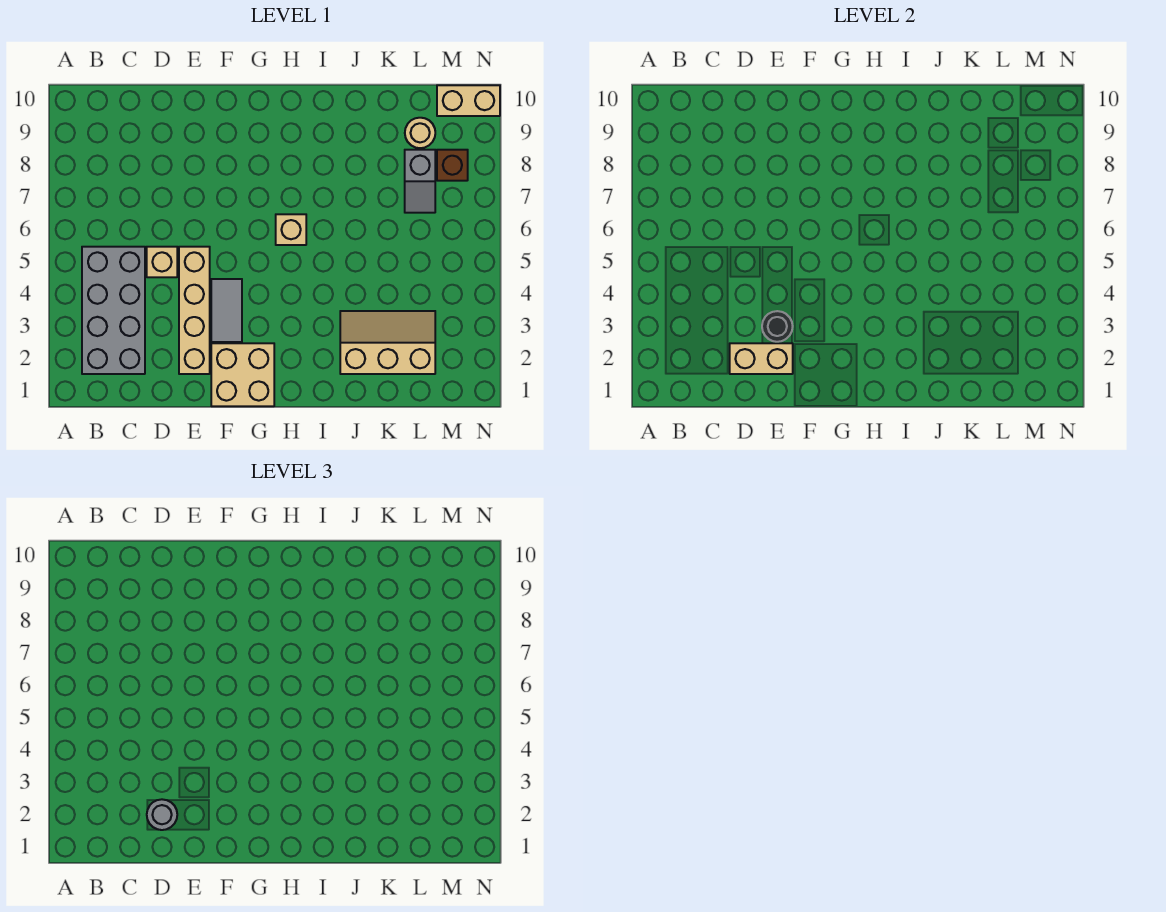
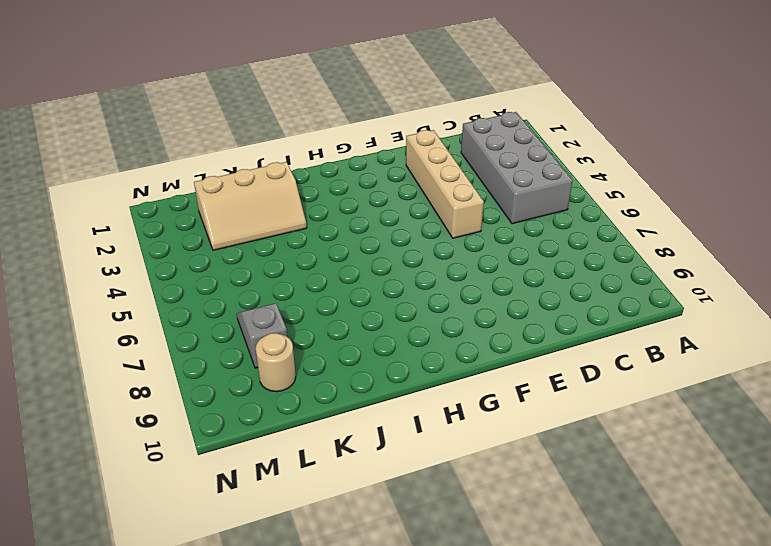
none -> tan 1x1 brick [147,247,177,277]
none -> tan 2x2 brick [211,343,274,406]
none -> grey 1x2 tile [211,279,242,342]

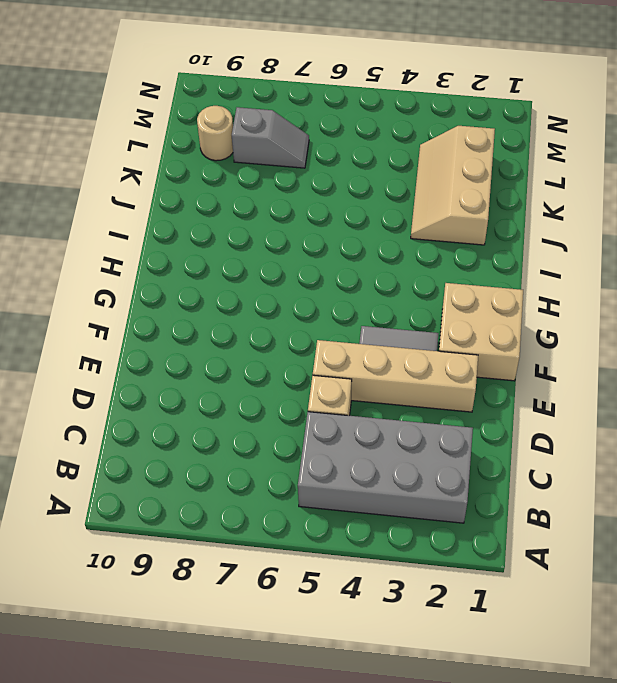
none -> tan 1x1 brick [276,214,306,245]
none -> brown 1x1 brick [437,150,468,181]
none -> tan 1x2 brick [437,85,500,116]

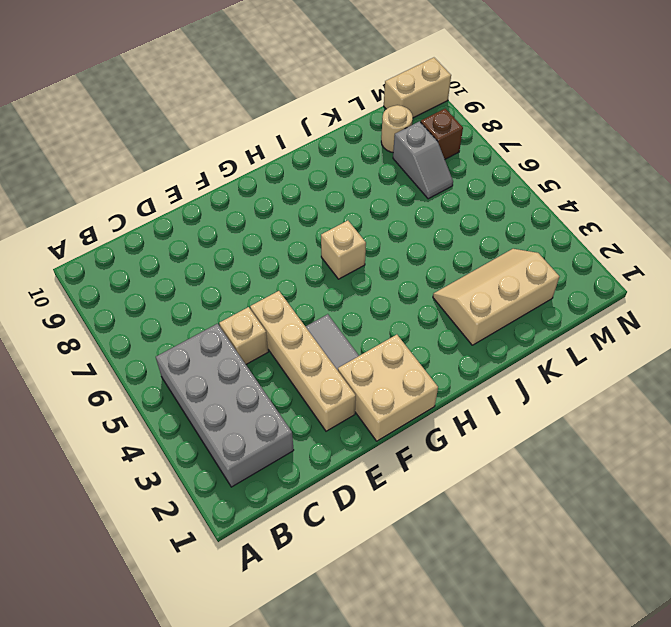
none -> tan 1x2 brick [730,343,793,374]
none -> black 1x1 round brick [762,311,793,342]
none -> grey 1x1 round brick [147,799,177,830]

